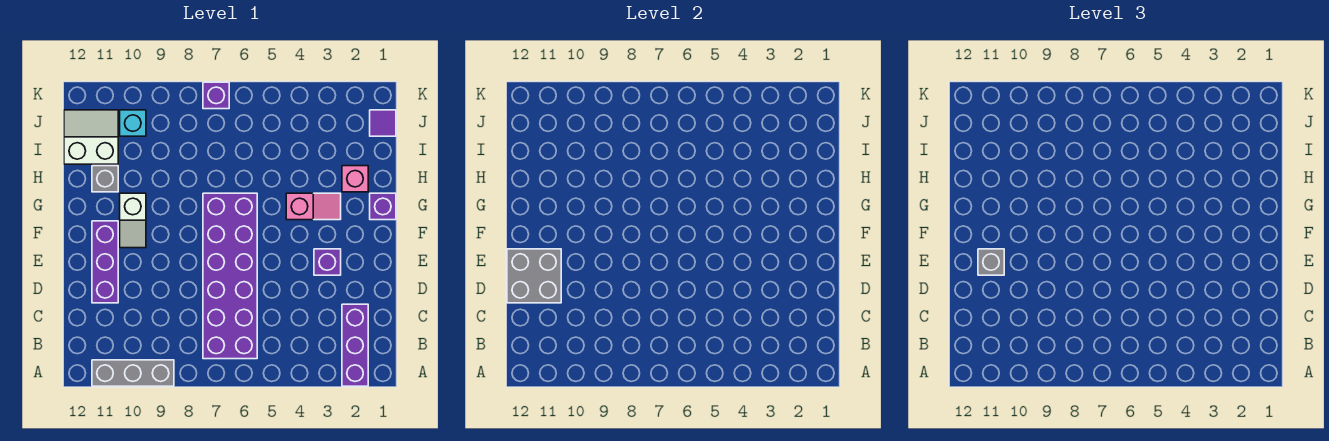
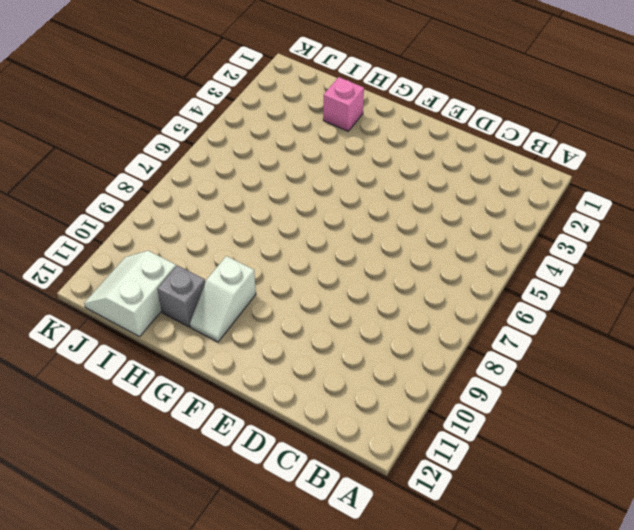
white 1x2 slope [190,256,256,342] -> white 1x2 slope turned to [120,193,146,248]
none -> purple 1x3 brick [342,304,368,386]
none -> grey 1x3 brick [92,360,174,386]
none -> purple 2x6 brick [203,193,257,359]

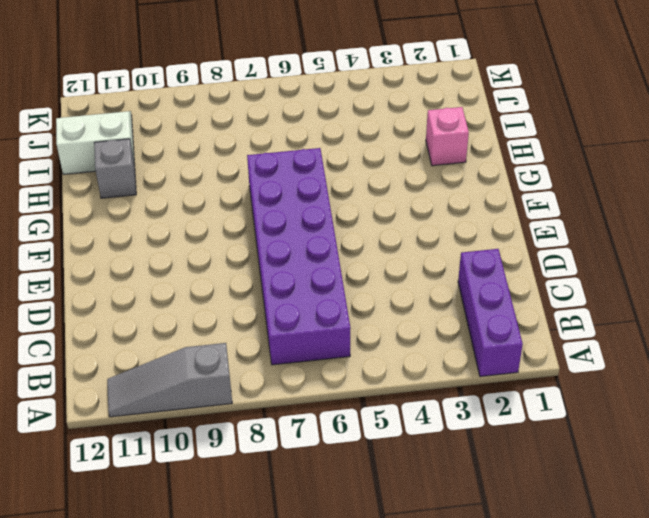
grey 1x3 slope [107,343,232,417] -> grey 1x3 brick [92,360,174,386]
none -> purple 1x3 brick [92,221,118,303]
none -> purple 1x1 brick [314,249,341,275]
none -> white 1x2 slope [120,193,146,248]

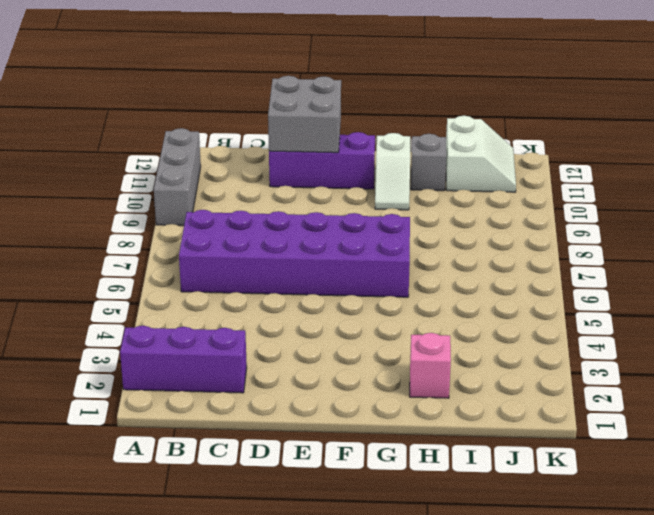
white 1x2 slope [375,133,410,210] -> white 1x2 slope turned to [120,193,146,248]
none -> purple 1x1 brick [314,249,341,275]
none -> purple 1x1 brick [370,193,396,220]
none -> pink 1x2 slope [286,193,341,220]

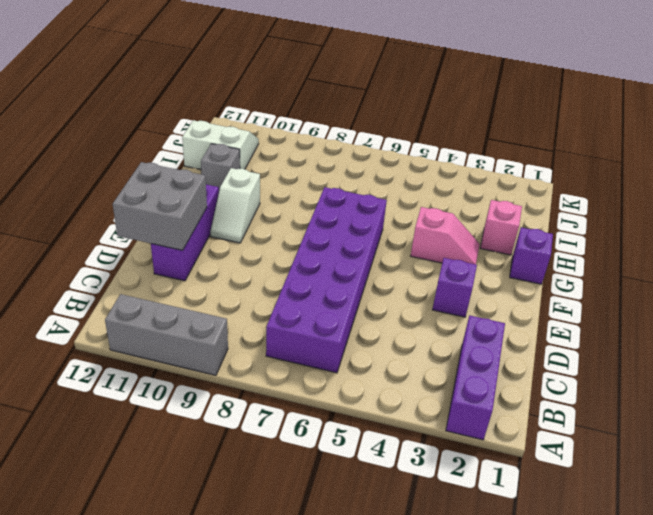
none -> purple 1x1 tile [370,110,396,136]
none -> cyan 1x1 brick [120,110,146,136]
none -> purple 1x1 brick [203,82,229,109]

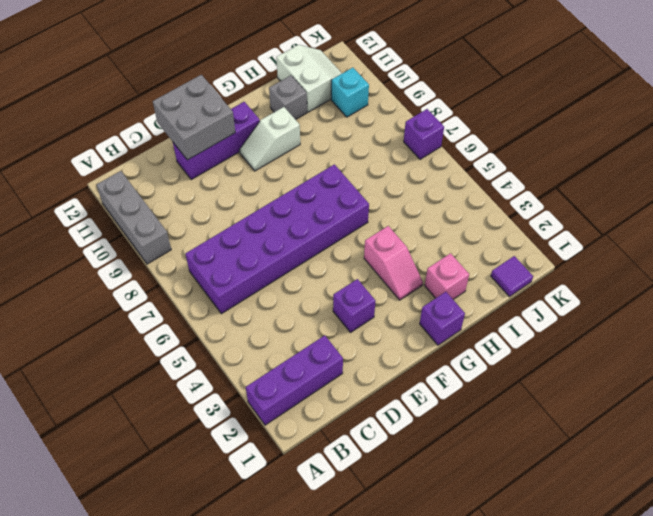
none -> grey 1x1 brick [978,249,1004,275]

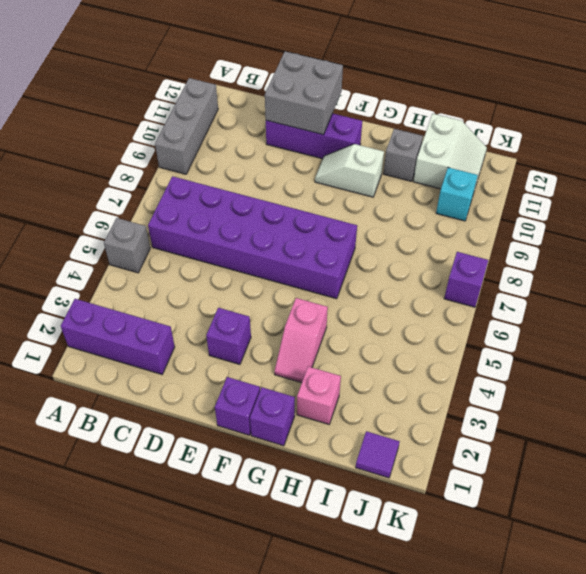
grey 1x1 brick [104,218,150,273] -> grey 1x1 brick moved to [978,249,1004,275]
purple 1x1 brick [215,377,260,435] -> none

